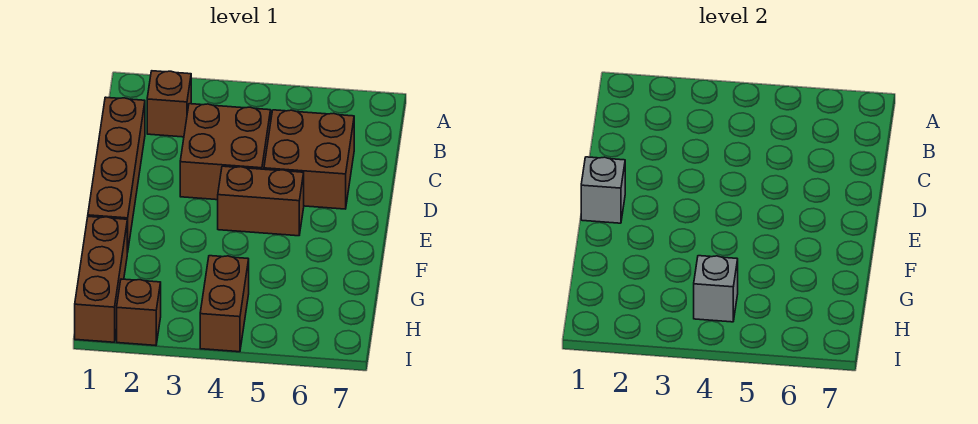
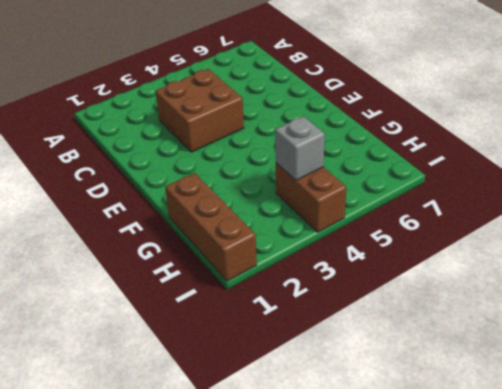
none -> brown 1x1 brick [147,71,191,137]
none -> brown 1x4 brick [88,97,145,253]

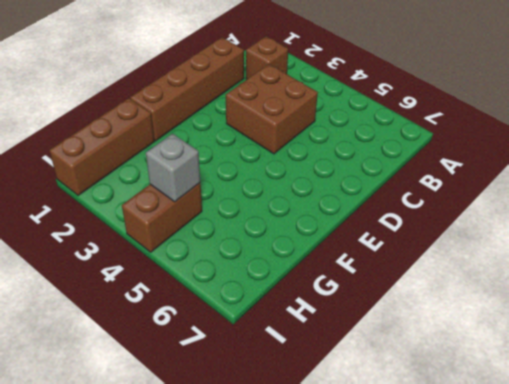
none -> brown 2x2 brick [264,110,354,209]
none -> brown 1x2 brick [218,166,304,236]

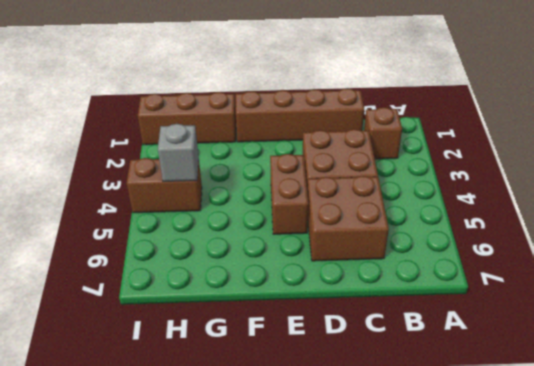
none -> brown 1x1 brick [117,279,161,345]
none -> grey 1x1 brick [581,157,625,223]

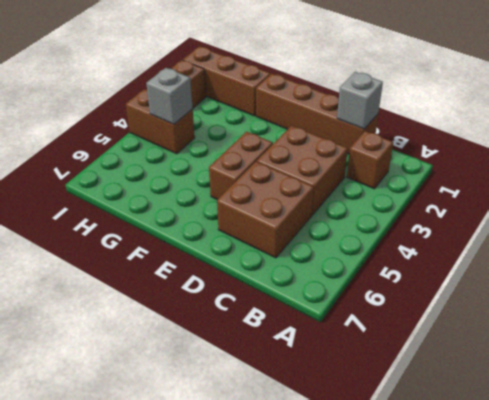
grey 1x1 brick [337,72,383,129] -> grey 1x1 brick moved to [581,157,625,223]

